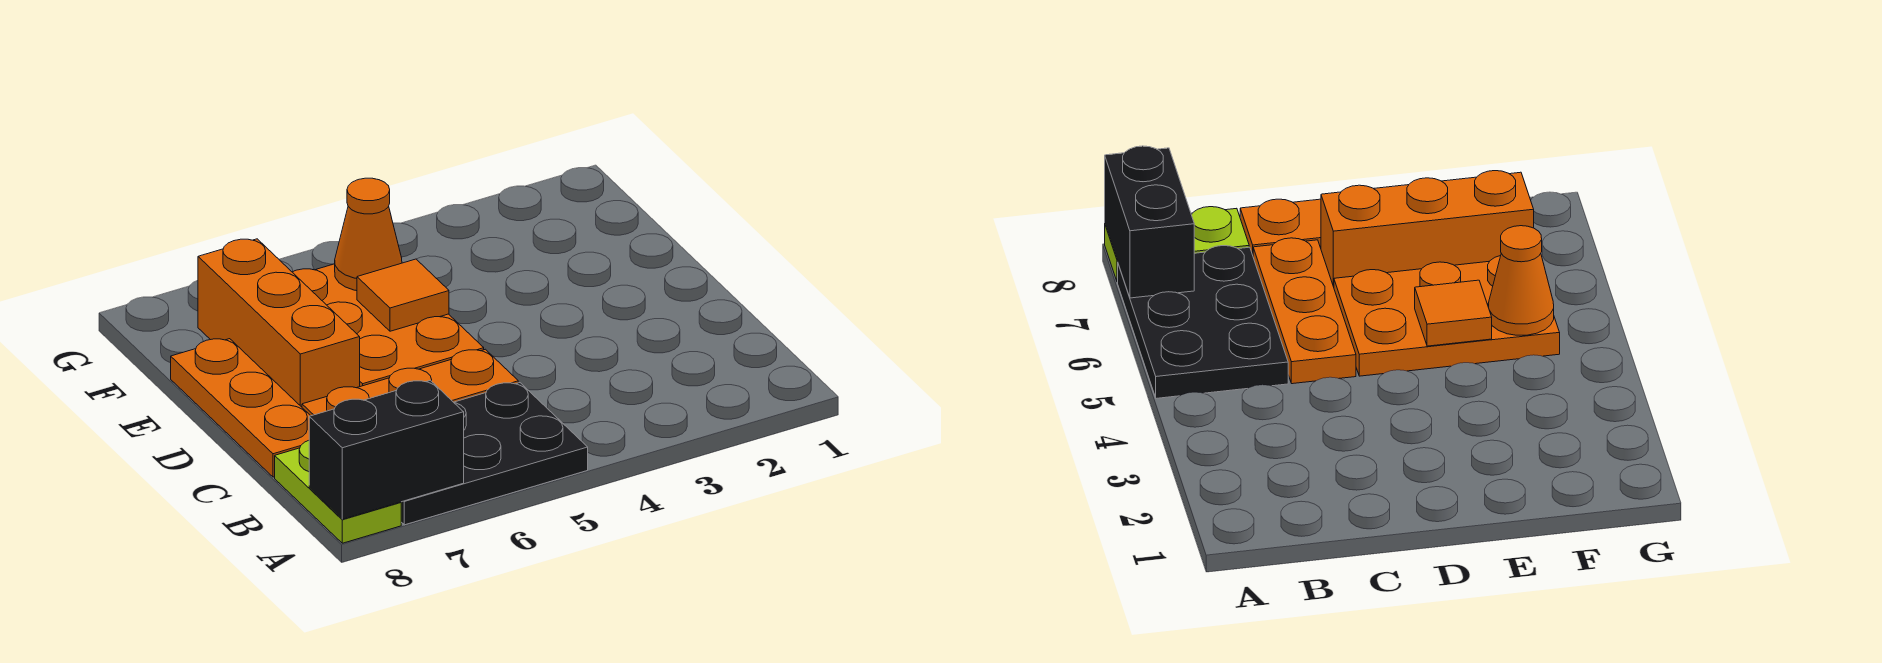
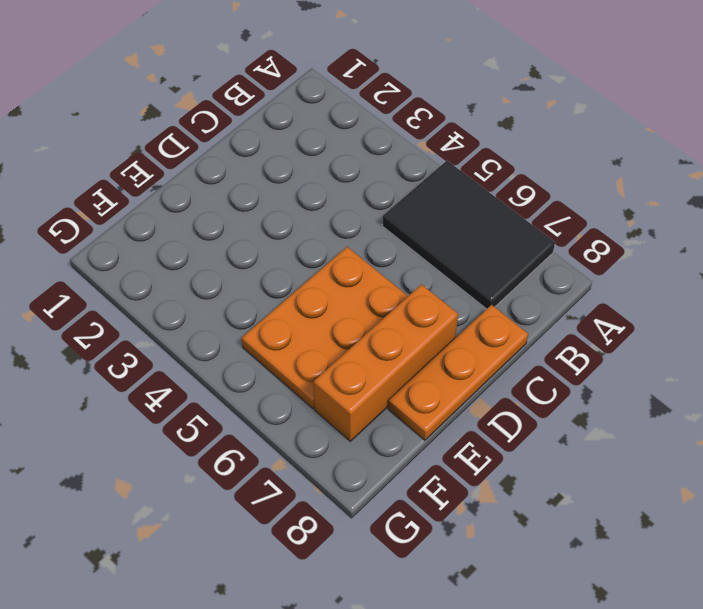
black 2x3 tile [382,161,555,309] -> black 2x3 plate [401,383,588,525]
none -> lime 1x2 plate [275,441,401,543]
none -> orange 1x3 plate [302,349,518,416]

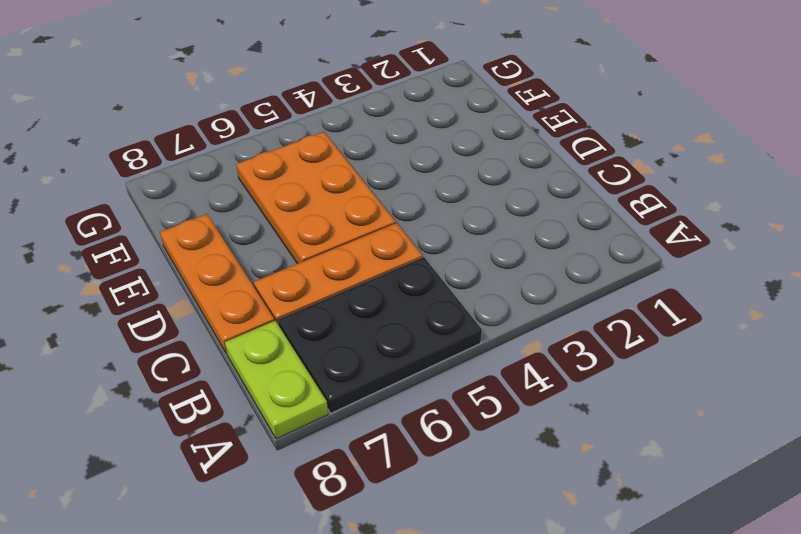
none -> orange 1x3 brick [198,239,360,407]
none -> black 1x2 brick [309,380,464,519]

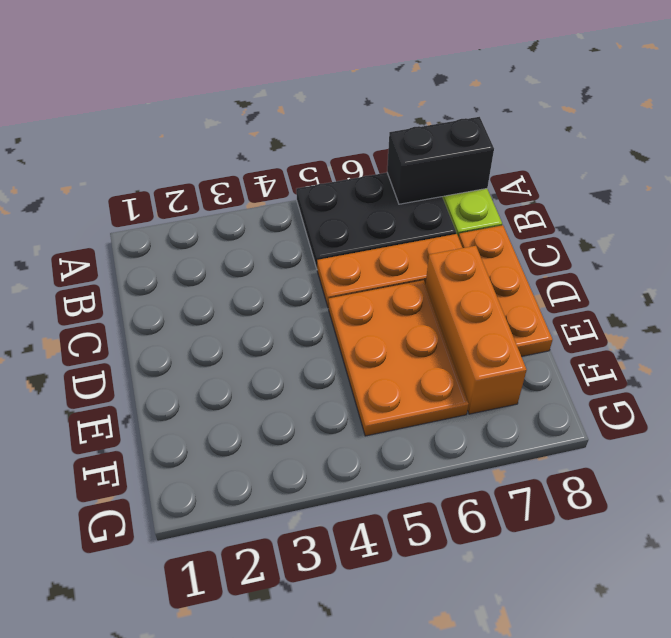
none -> orange 1x1 tile [357,259,449,331]
none -> orange 1x1 cone [335,178,402,291]

